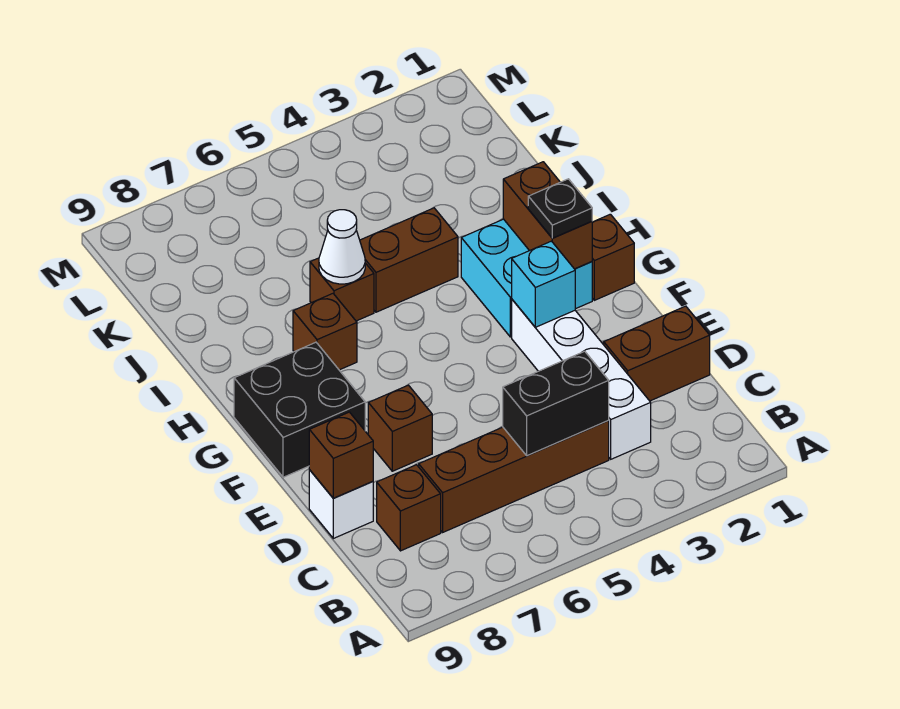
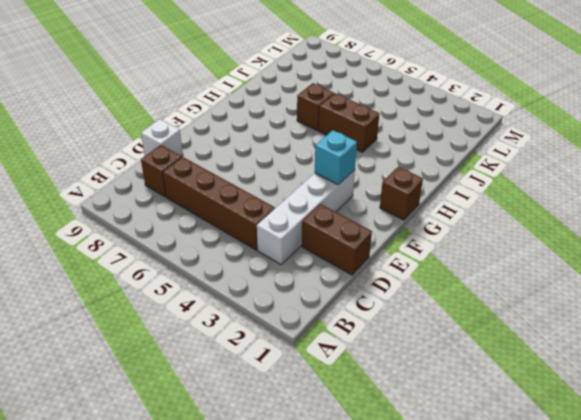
none -> brown 1x1 brick [368,385,432,471]
none -> black 2x2 brick [234,342,365,477]
none -> cyan 2x2 brick [461,219,592,337]

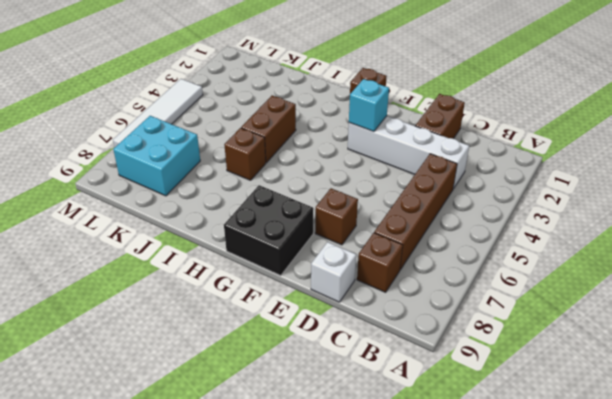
cyan 2x2 brick [113,116,200,196] -> cyan 2x2 brick moved to [461,219,592,337]
white 1x4 tile [113,79,203,148] -> none
none -> brown 1x1 brick [293,294,357,370]
none -> black 1x2 brick [503,351,609,456]
none -> brown 1x1 brick [309,412,373,498]

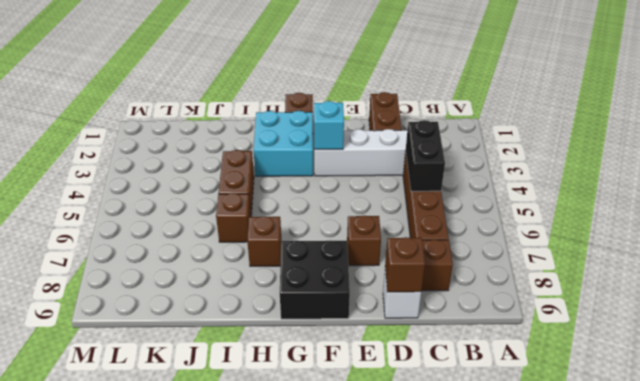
none -> brown 1x2 brick [503,162,592,269]
none -> white 1x1 cone [319,210,365,284]
none -> black 1x1 plate [528,179,592,238]

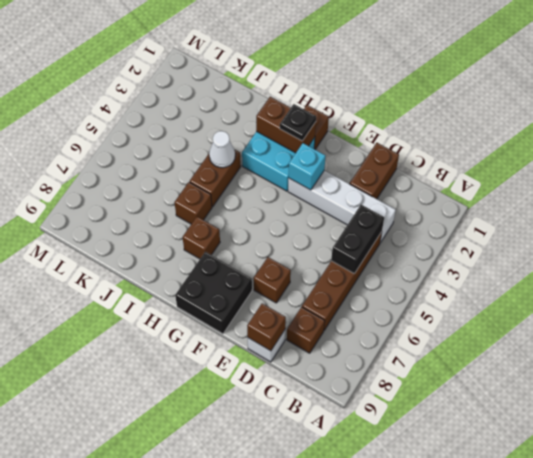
white 1x1 cone [209,131,235,168] -> white 1x1 cone moved to [319,210,365,284]

